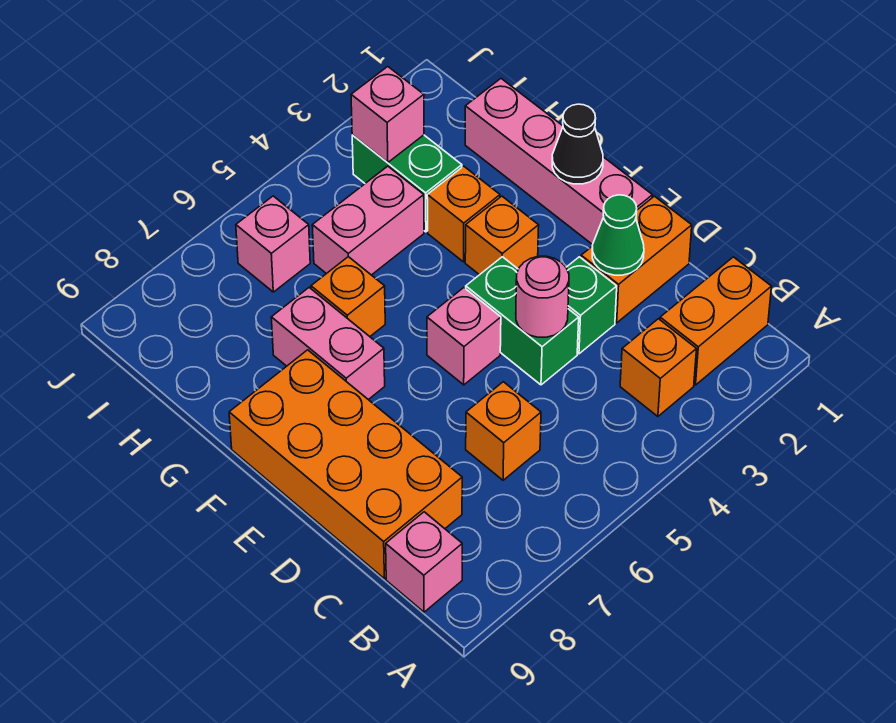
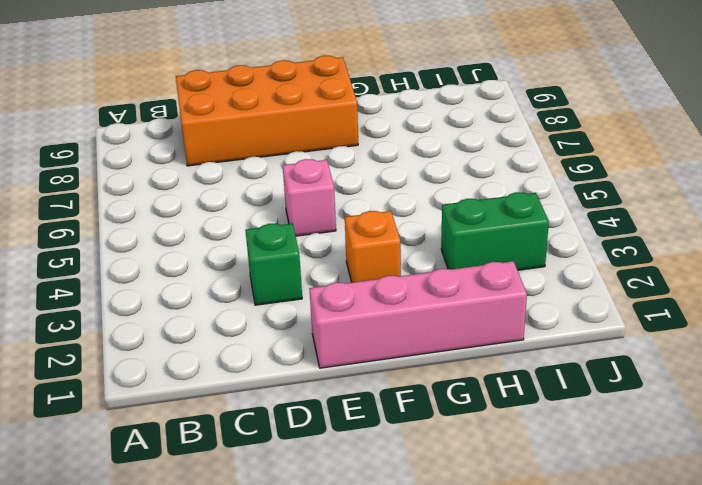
none -> orange 1x2 brick [660,257,772,385]
none -> orange 1x1 brick [620,319,696,416]
none -> pink 1x1 brick [386,512,462,612]

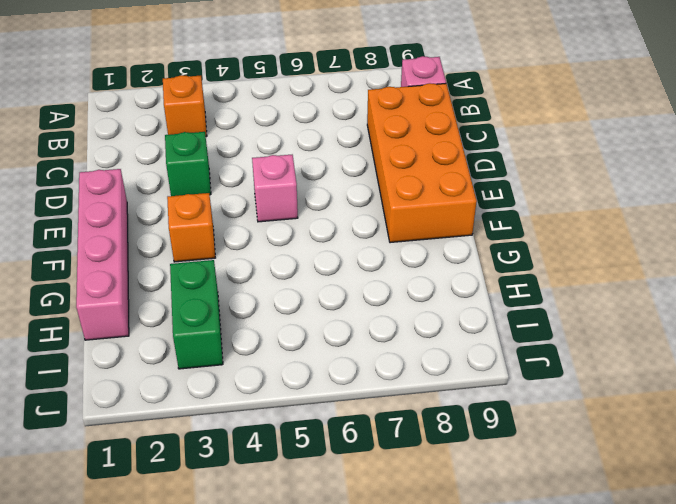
none -> orange 1x2 brick [660,257,772,385]
none -> orange 1x1 brick [466,382,541,480]
none -> orange 1x2 brick [581,196,692,323]

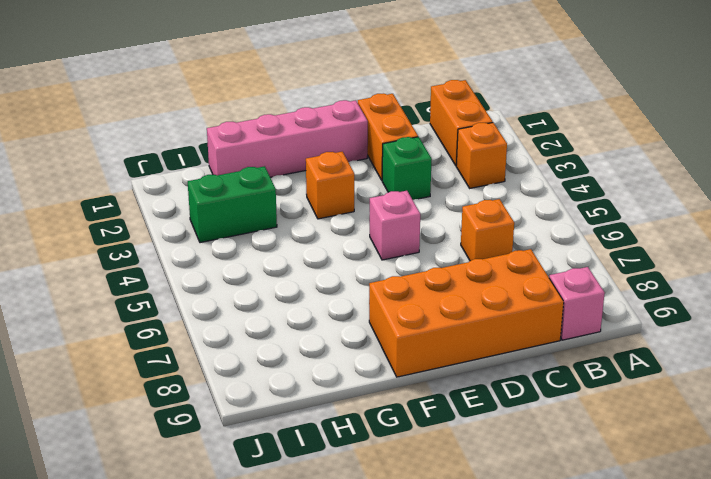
none -> green 1x2 brick [466,257,579,385]
none -> pink 1x2 brick [271,288,385,400]
none -> orange 1x1 brick [427,166,500,262]

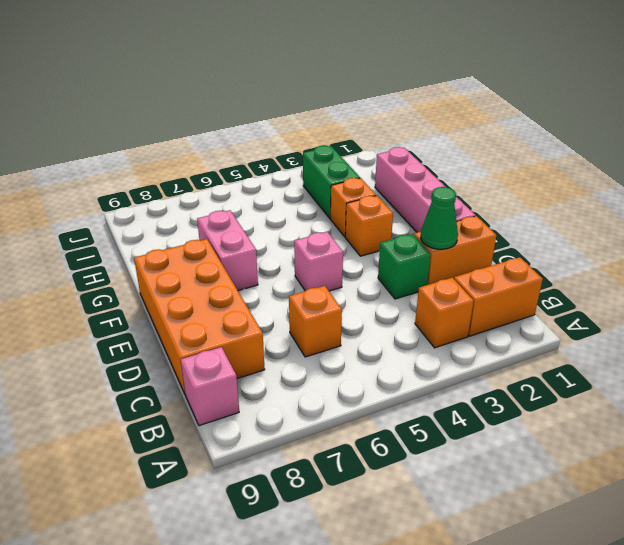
none -> green 1x2 brick [466,257,579,385]
none -> orange 1x1 brick [311,257,385,336]
none -> pink 1x2 brick [312,166,424,275]

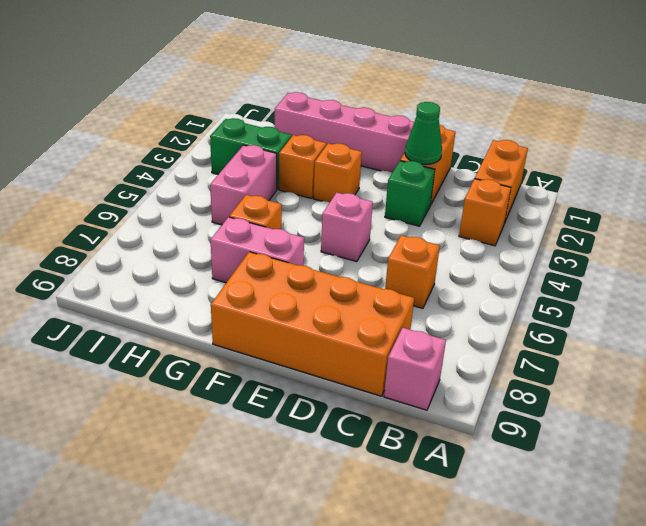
none -> green 1x2 brick [466,257,579,385]
none -> pink 1x1 brick [236,196,310,292]
none -> pink 1x1 round brick [516,256,569,337]

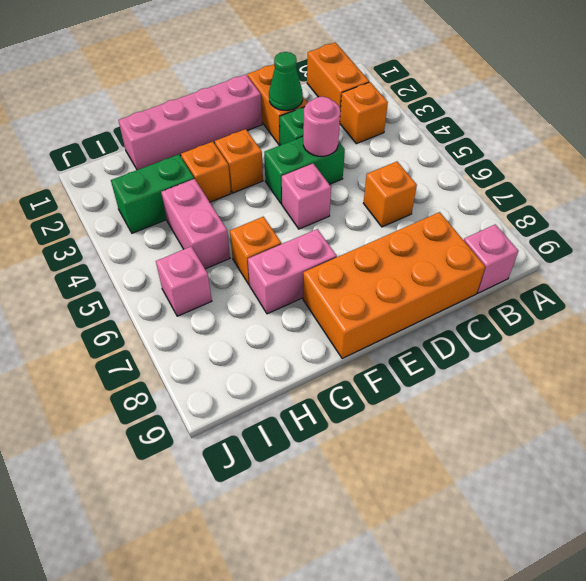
none -> black 1x1 cone [552,104,603,184]
none -> pink 1x1 brick [351,67,424,162]

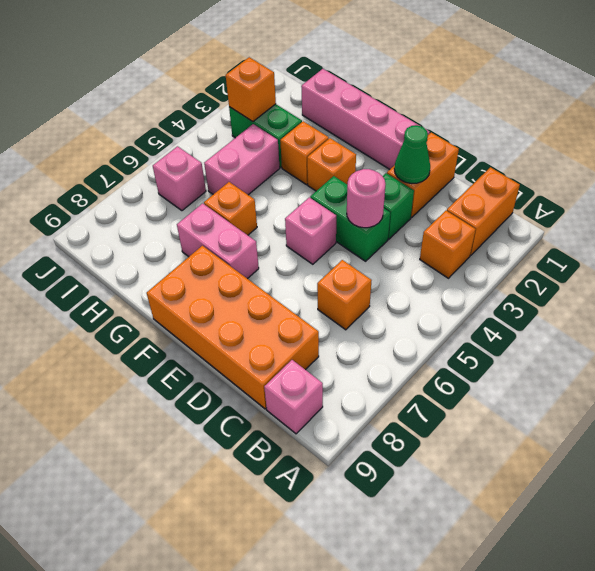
orange 1x1 brick [226,57,276,122] -> pink 1x1 brick [351,67,424,162]
none -> black 1x1 cone [552,104,603,184]

